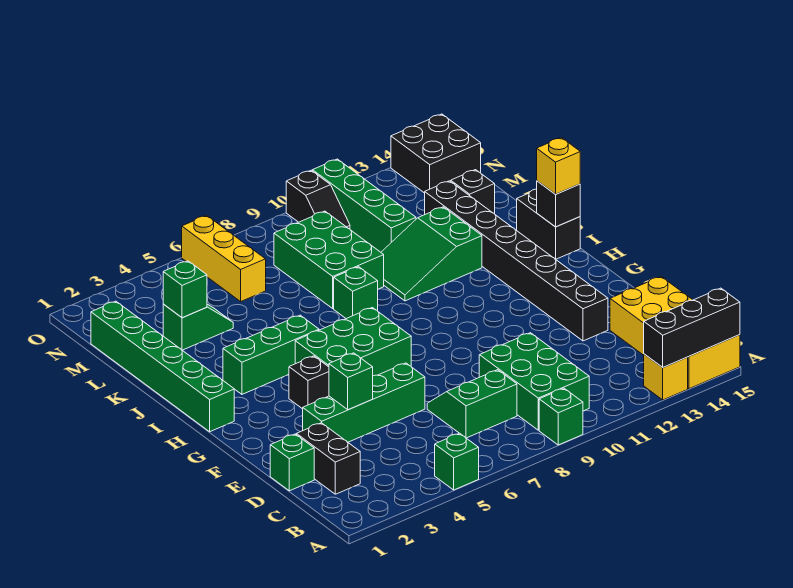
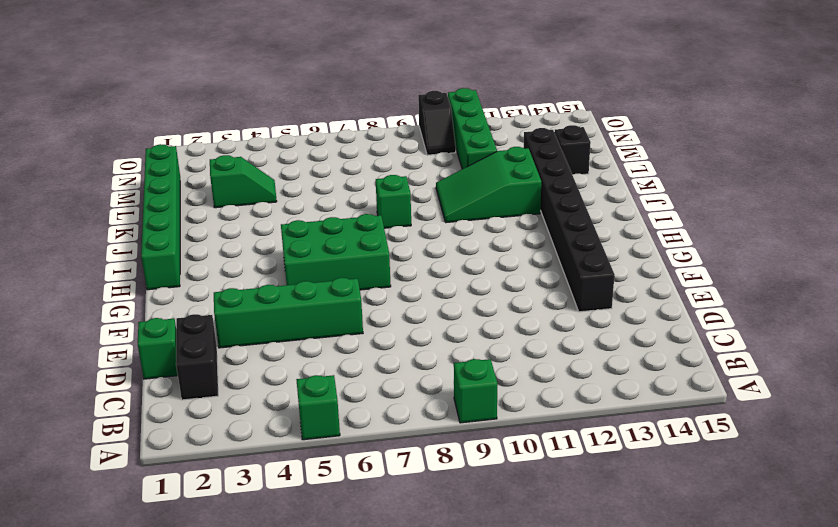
none -> yellow 1x1 brick [644,354,688,400]
none -> yellow 2x4 brick [610,277,740,389]
none -> green 2x3 brick [479,333,589,430]

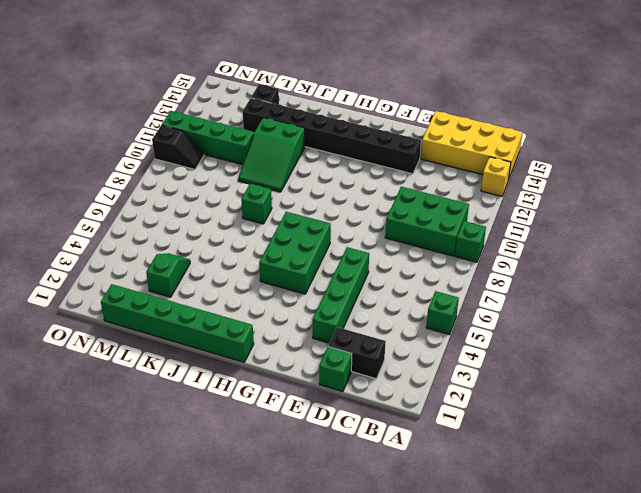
none -> green 2x2 slope [427,370,517,438]
none -> black 1x1 brick [289,356,329,409]
none -> green 1x3 brick [223,315,319,394]

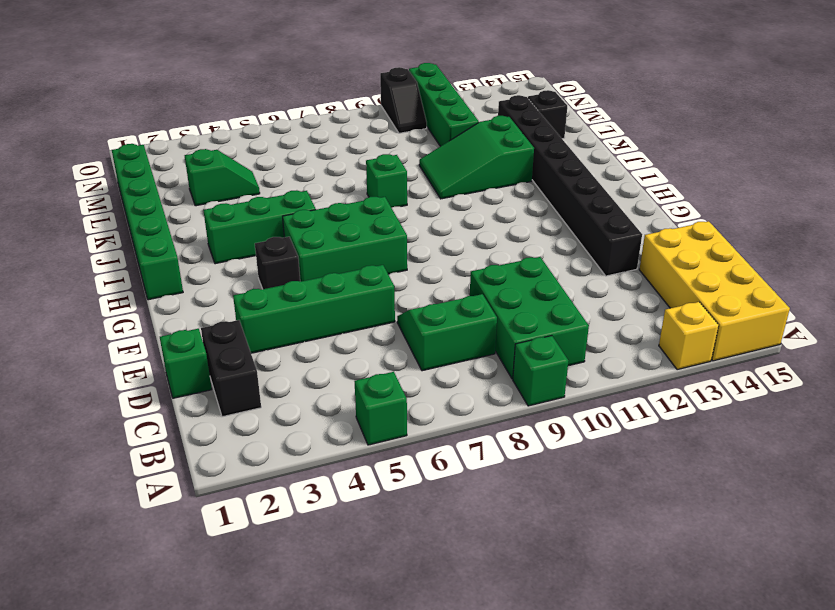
none -> black 1x2 brick [517,189,580,259]
none -> green 2x3 brick [274,211,384,309]
none -> yellow 1x3 brick [182,215,266,301]

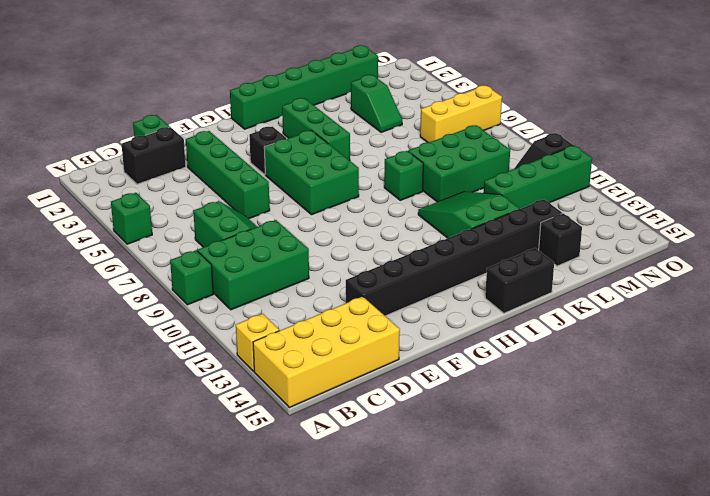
none -> black 2x2 brick [391,114,481,193]
none -> black 1x3 brick [644,288,740,367]
none -> green 1x1 brick [329,353,373,410]

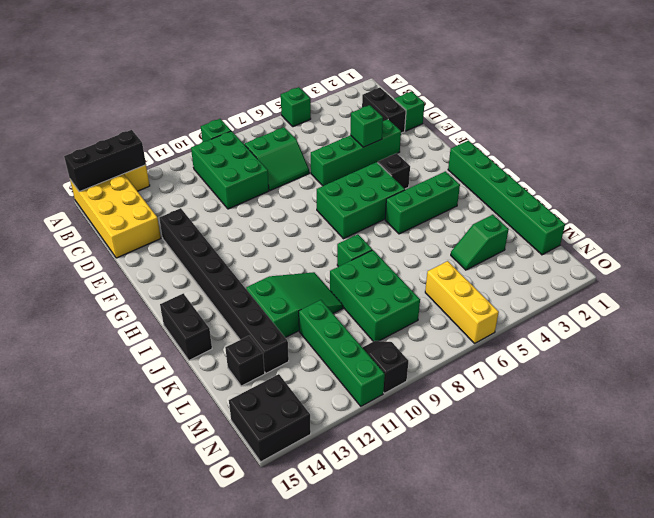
none -> black 1x1 brick [537,181,580,227]
none -> green 1x1 brick [163,261,207,318]
none -> yellow 1x1 brick [537,138,580,194]

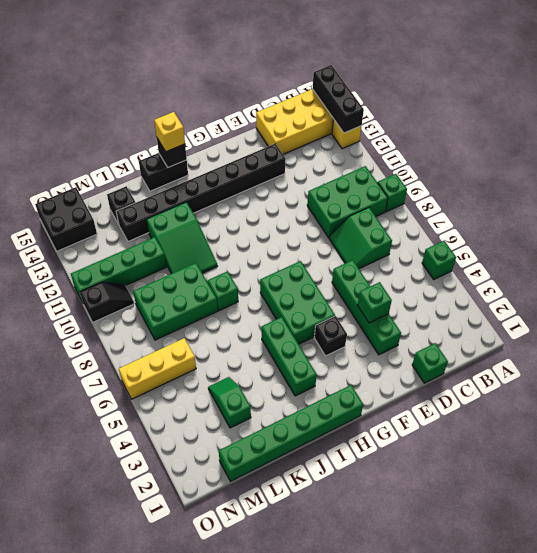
none -> black 1x2 brick [296,423,360,494]
none -> green 1x1 brick [163,261,207,318]

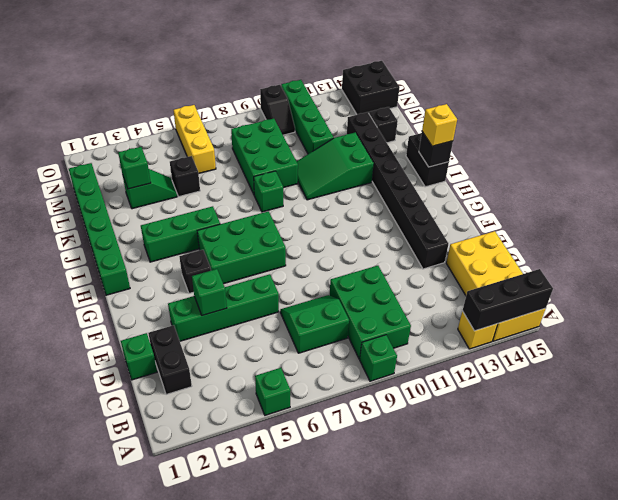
black 1x1 brick [170,156,200,196] -> none

